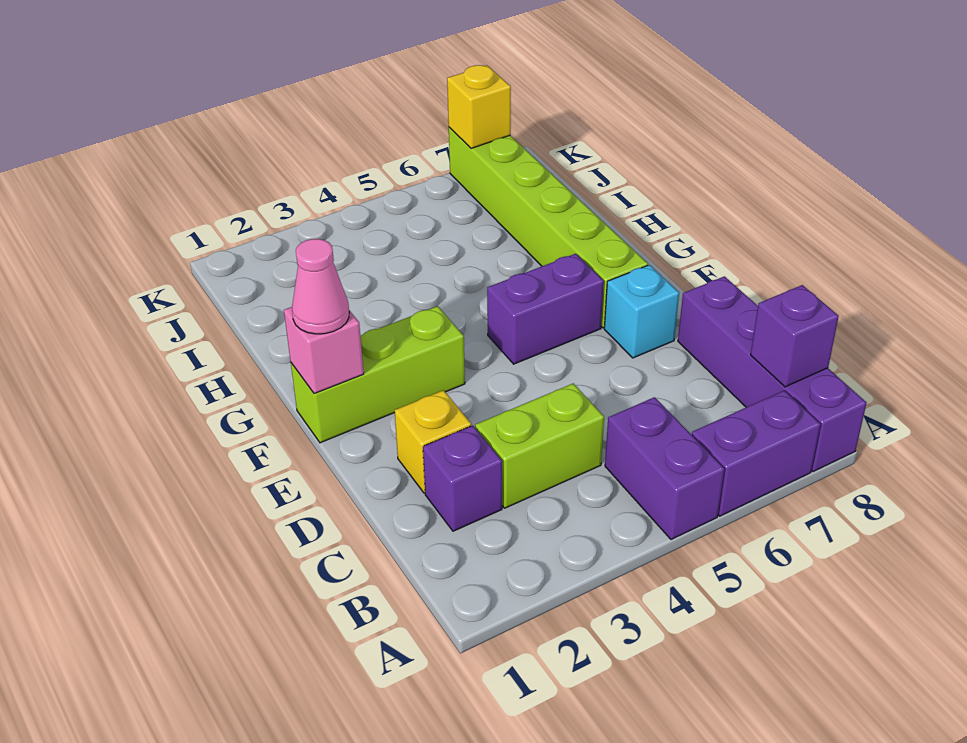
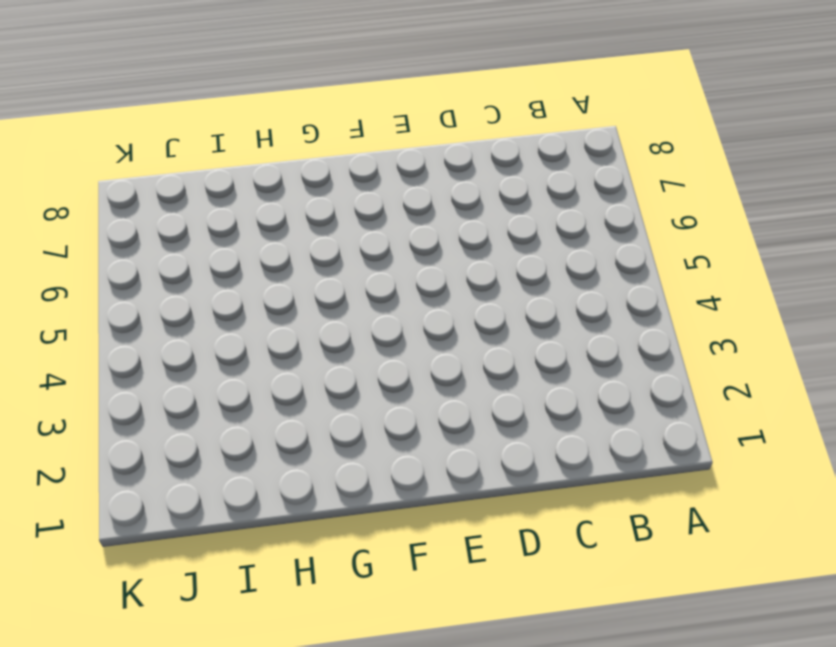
none -> purple 1x2 brick [605,397,724,539]
none -> purple 1x2 brick [692,390,821,516]
none -> purple 1x4 brick [678,276,867,472]

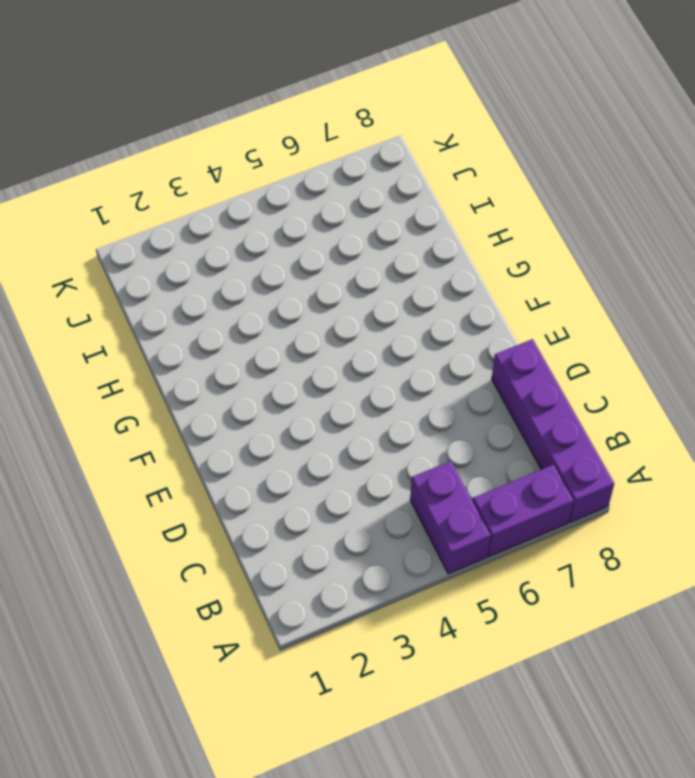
none -> purple 1x1 brick [423,426,502,531]
none -> lime 1x2 brick [475,383,604,508]
none -> yellow 1x1 brick [395,390,471,493]

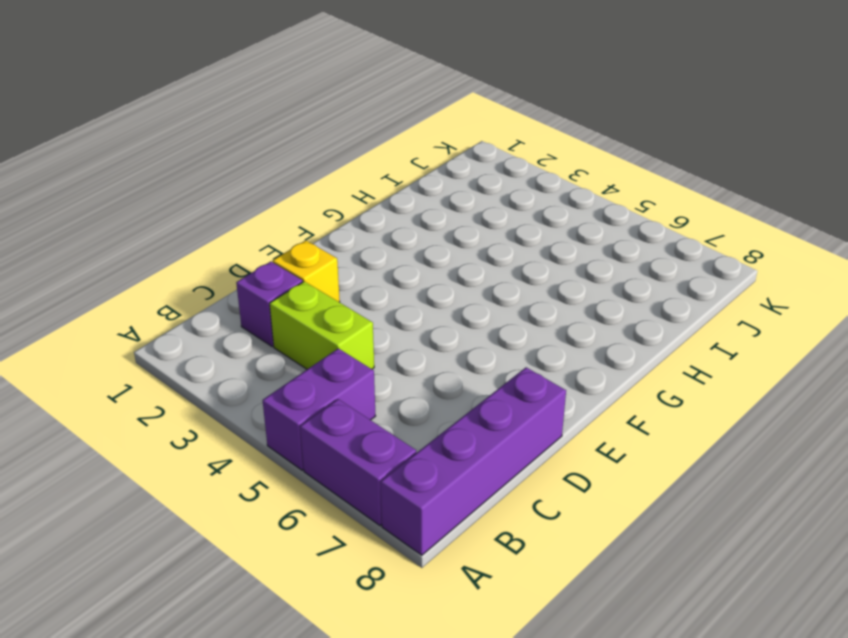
none -> cyan 1x1 brick [604,265,679,358]
none -> lime 1x3 brick [291,306,465,443]
none -> purple 1x2 brick [487,254,604,364]

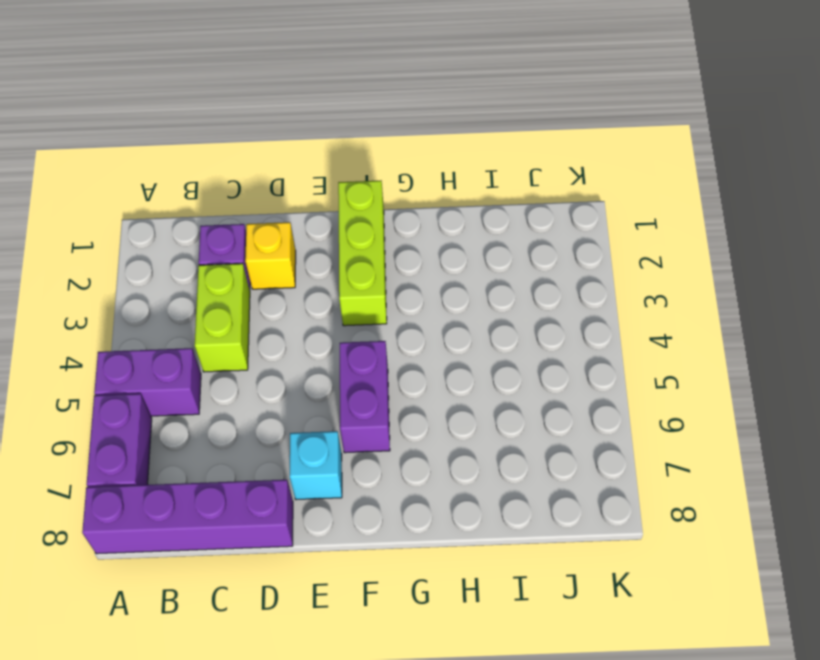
none -> lime 1x6 brick [449,127,648,328]
none -> purple 1x1 brick [751,285,839,387]
none -> pink 1x1 brick [284,307,364,394]

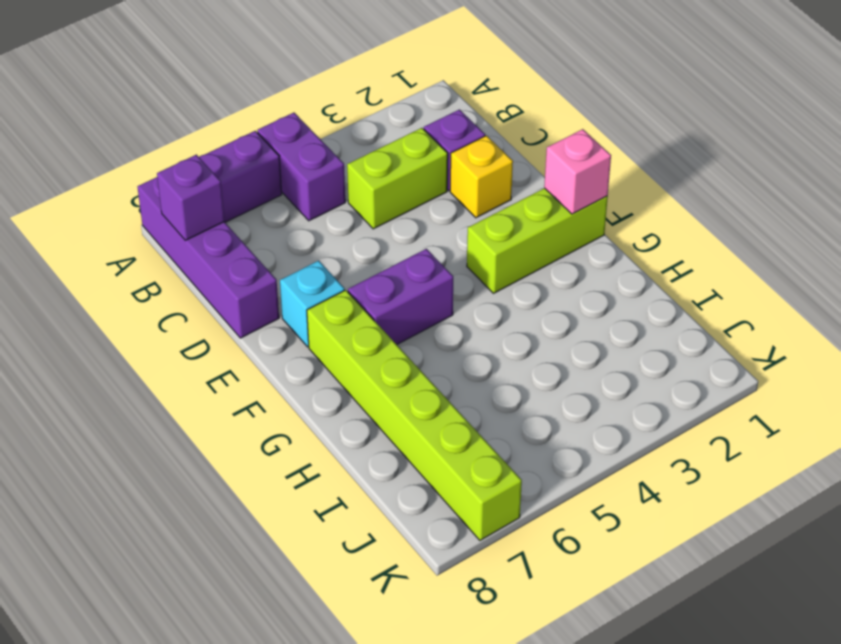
none -> yellow 1x1 brick [447,65,511,148]
none -> pink 1x1 cone [292,239,349,334]

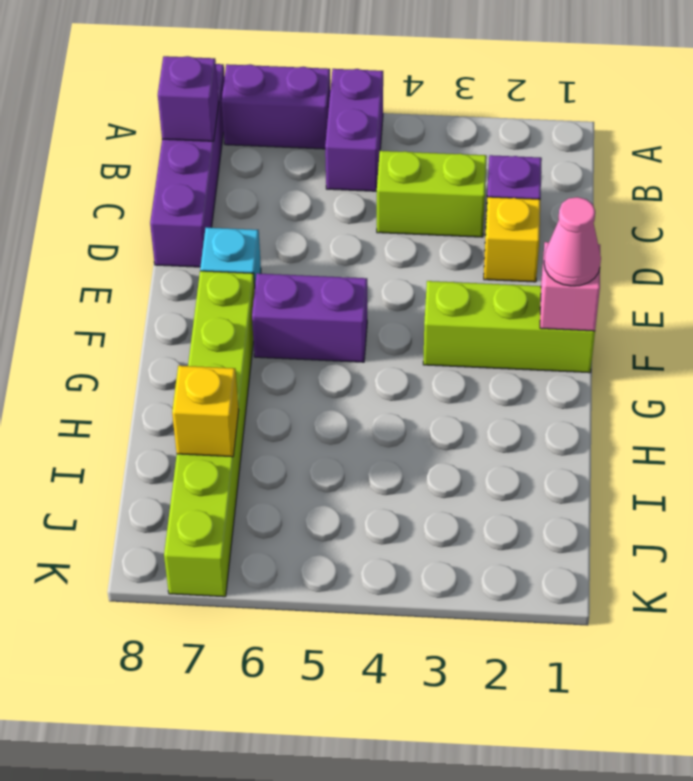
yellow 1x1 brick [172,366,239,457] -> yellow 1x1 brick moved to [447,65,511,148]

